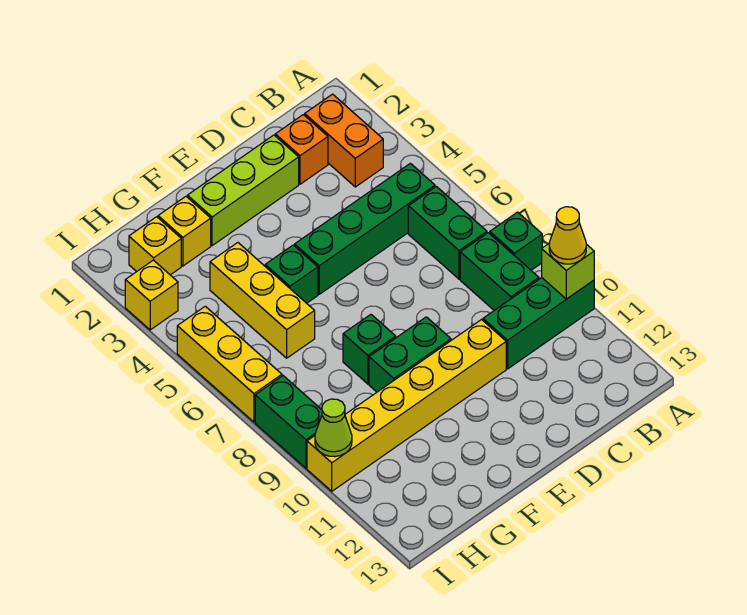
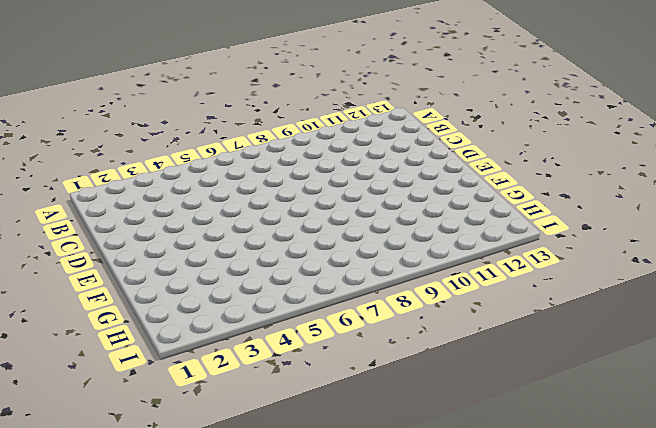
none -> green 1x1 brick [490,212,542,270]
none -> green 1x3 brick [483,278,594,369]
none -> orange 1x2 brick [305,94,383,187]

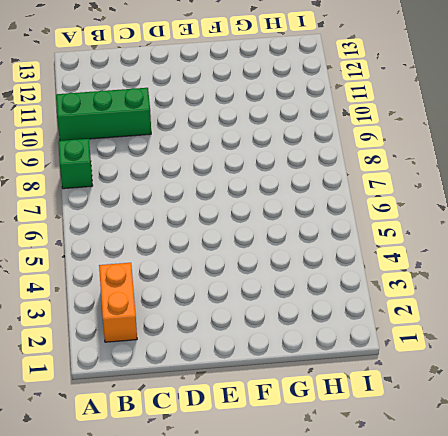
none -> green 1x4 brick [295,163,435,294]
none -> green 1x2 brick [408,186,487,279]
none -> green 1x2 brick [460,233,539,310]

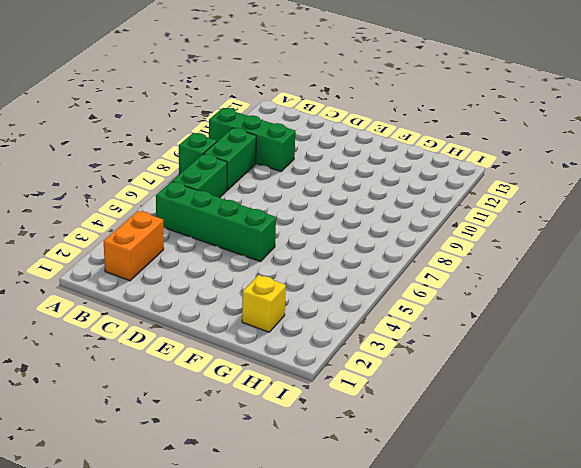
none -> orange 1x1 brick [275,115,328,184]
none -> lime 1x3 brick [187,135,299,246]
none -> yellow 1x6 brick [307,320,506,491]

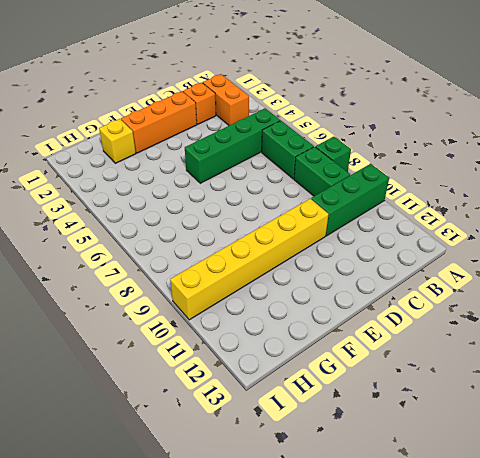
orange 1x3 brick [121,91,197,153] -> lime 1x3 brick [187,135,299,246]
none -> green 1x2 brick [369,317,451,392]
none -> green 1x1 brick [265,245,318,303]
none -> green 1x1 brick [343,315,396,384]

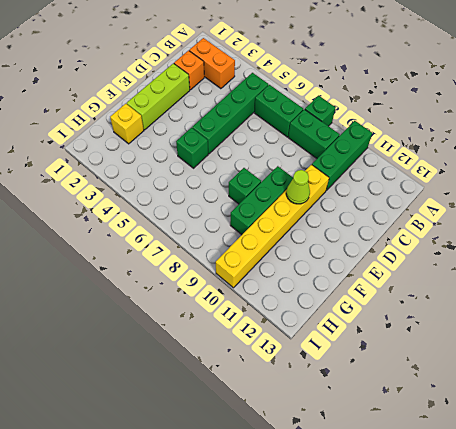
green 1x3 brick [230,166,293,235] -> green 1x2 brick [369,317,451,392]
lime 1x1 cone [286,170,310,204] -> lime 1x1 cone moved to [315,399,352,457]
none -> yellow 1x3 brick [210,243,315,358]
none -> yellow 1x1 brick [129,217,181,275]
none -> yellow 1x1 brick [125,260,178,330]

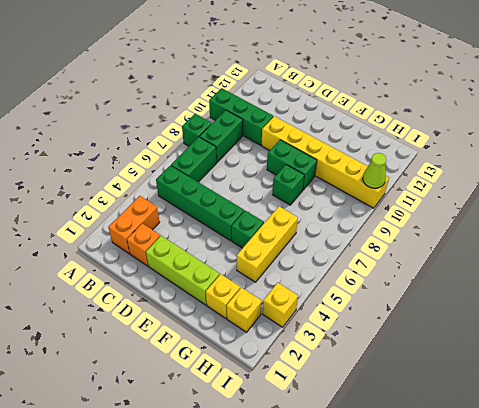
none -> yellow 1x3 brick [177,306,282,422]
none -> green 1x2 brick [255,376,322,468]
none -> lime 1x1 brick [542,243,594,299]

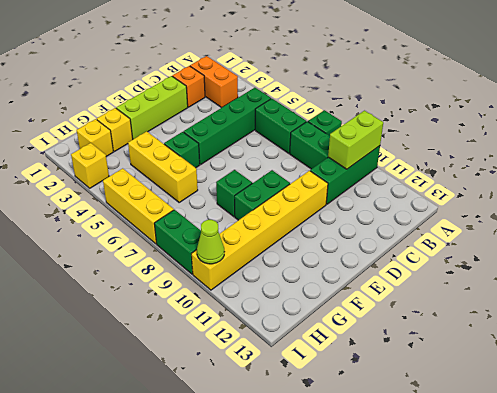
lime 1x2 brick [328,111,383,169] -> lime 1x1 brick [542,243,594,299]
none -> yellow 1x1 cone [549,207,586,264]

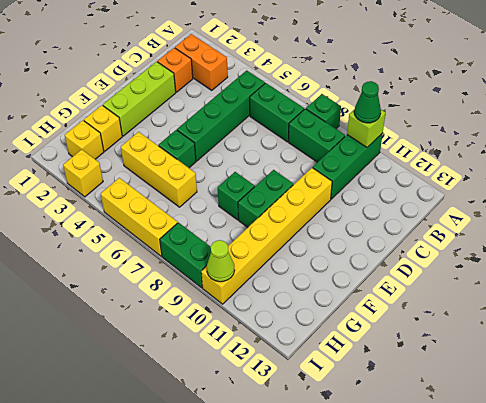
green 1x1 cone [354,81,381,123] -> yellow 1x1 cone [549,207,586,264]

